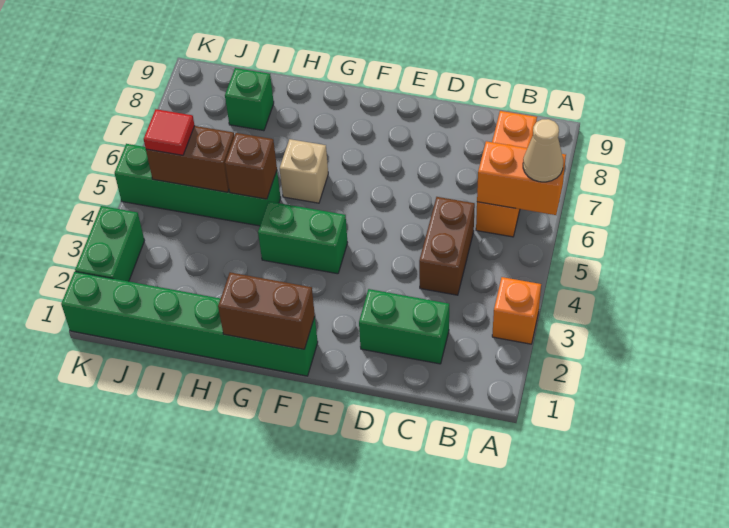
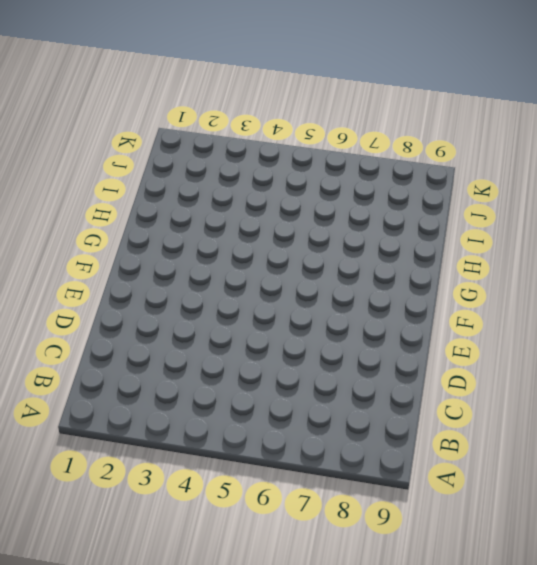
none -> orange 1x1 brick [492,277,541,344]
none -> orange 1x3 brick [476,111,537,237]
none -> green 1x2 brick [359,289,449,364]

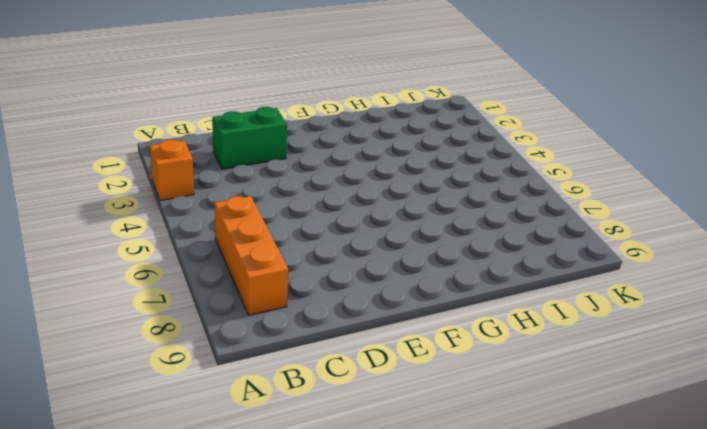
none -> brown 1x2 brick [419,197,475,295]
none -> green 1x6 brick [61,272,318,376]
none -> green 1x2 brick [258,202,348,274]

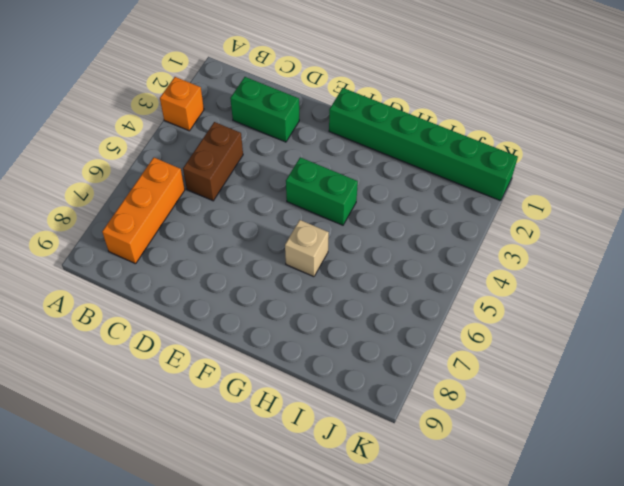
none -> green 1x4 brick [115,144,281,226]
none -> green 1x1 brick [225,68,274,131]
none -> green 1x2 brick [75,206,144,281]

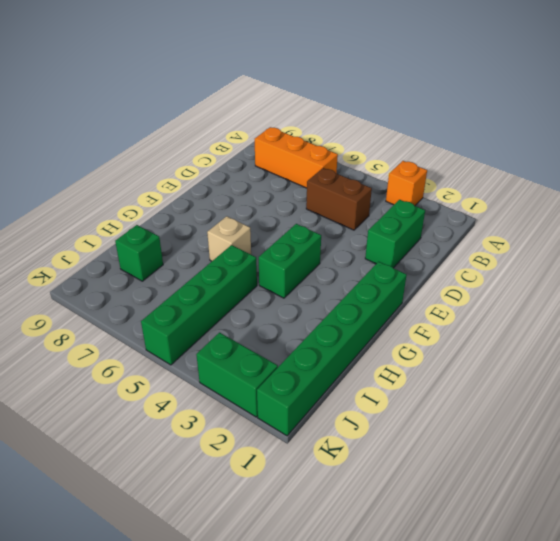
none -> orange 1x2 brick [477,141,566,215]
none -> brown 1x2 brick [218,272,315,349]
none -> brown 1x1 brick [225,133,277,199]

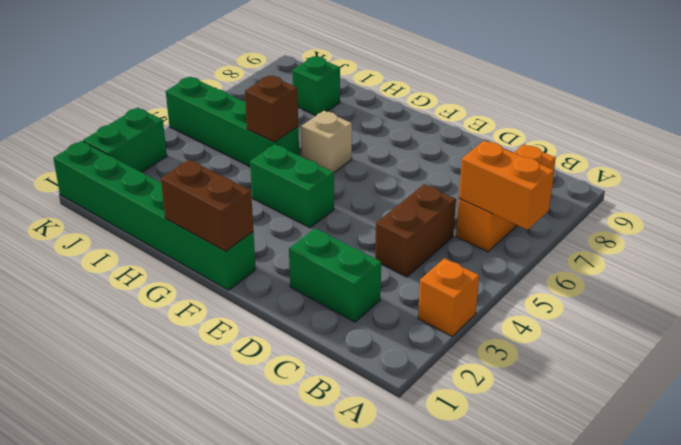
none -> brown 1x2 brick [146,126,234,192]
none -> tan 1x1 cone [523,119,563,182]
none -> red 1x1 tile [144,109,195,155]

